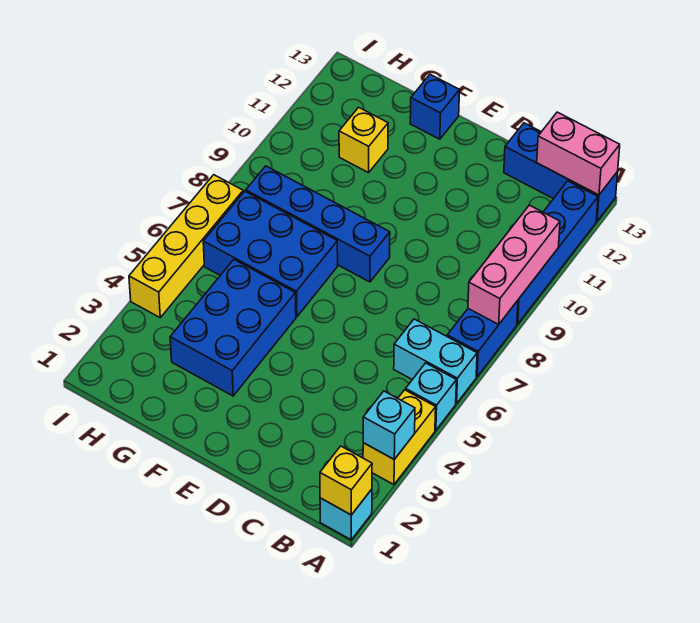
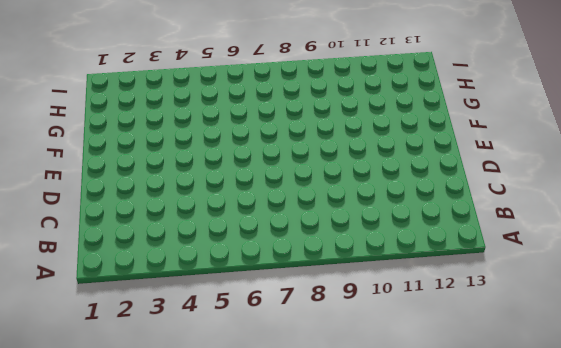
none -> cyan 1x1 brick [320,489,372,540]
none -> yellow 1x2 brick [363,390,436,485]
none -> cyan 1x1 brick [406,363,456,430]

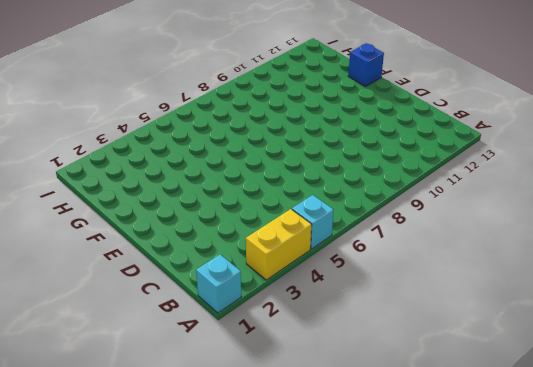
none -> cyan 1x2 brick [394,319,477,403]
none -> blue 1x2 brick [447,301,518,377]
none -> blue 1x4 brick [517,181,598,324]

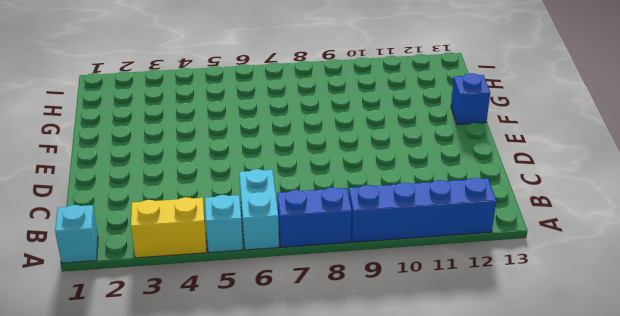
none -> blue 1x3 brick [504,123,618,221]
none -> blue 1x4 brick [246,166,390,282]
none -> blue 2x3 brick [170,260,296,396]

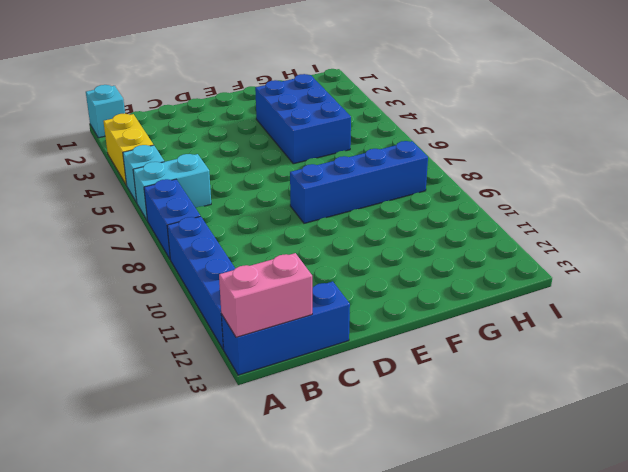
none -> blue 2x3 brick [203,191,338,317]
none -> blue 1x1 brick [410,74,460,139]
none -> yellow 1x1 brick [339,107,388,173]

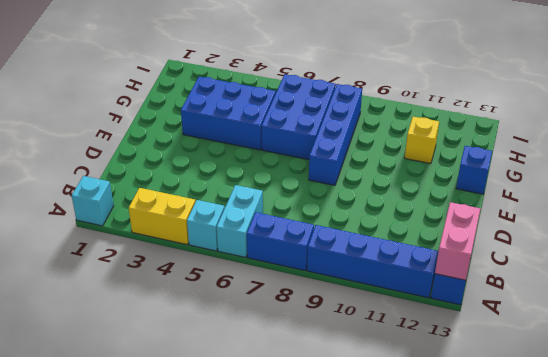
none -> yellow 1x4 brick [129,175,243,318]
none -> yellow 1x1 brick [320,446,372,515]
none -> cyan 1x1 brick [363,391,415,459]

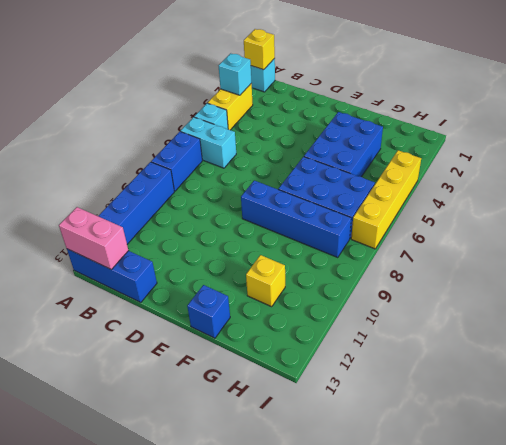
none -> pink 1x3 brick [468,205,560,324]

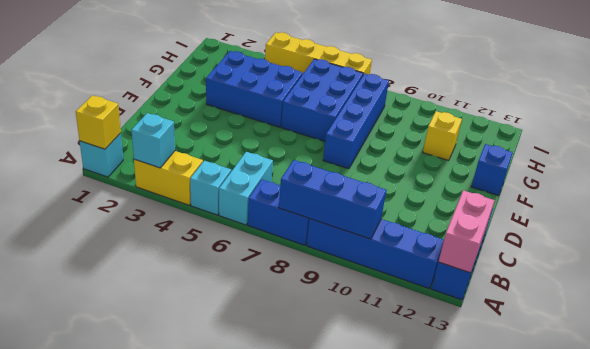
blue 1x3 brick [279,160,386,239] -> pink 1x3 brick [468,205,560,324]

